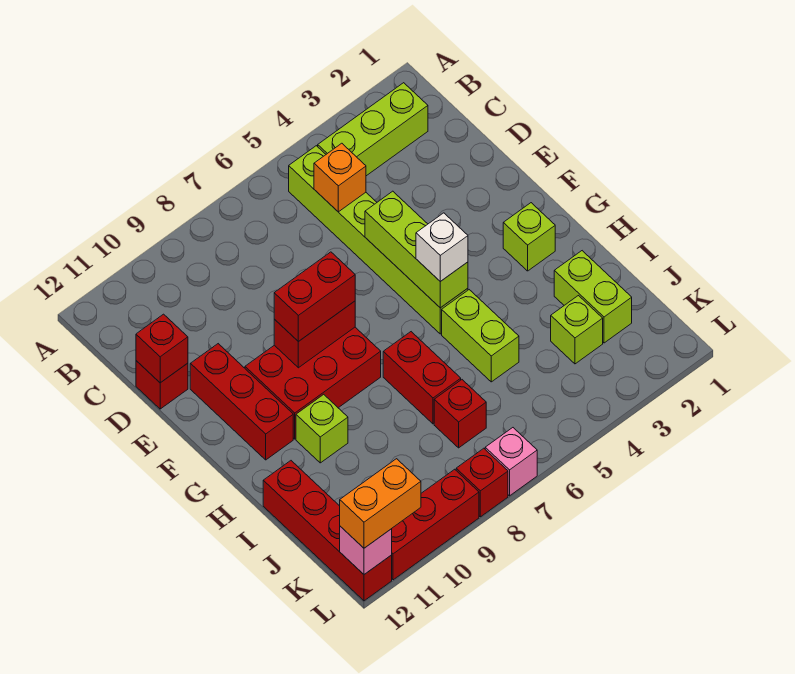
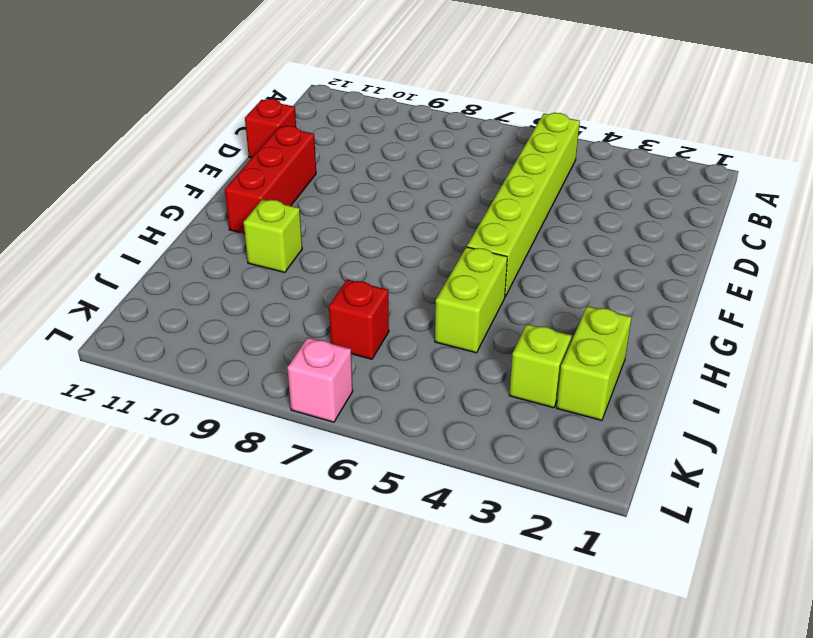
none -> lime 1x3 brick [318,83,428,176]
none -> red 2x3 brick [245,327,381,439]
none -> lime 1x1 brick [503,203,555,271]

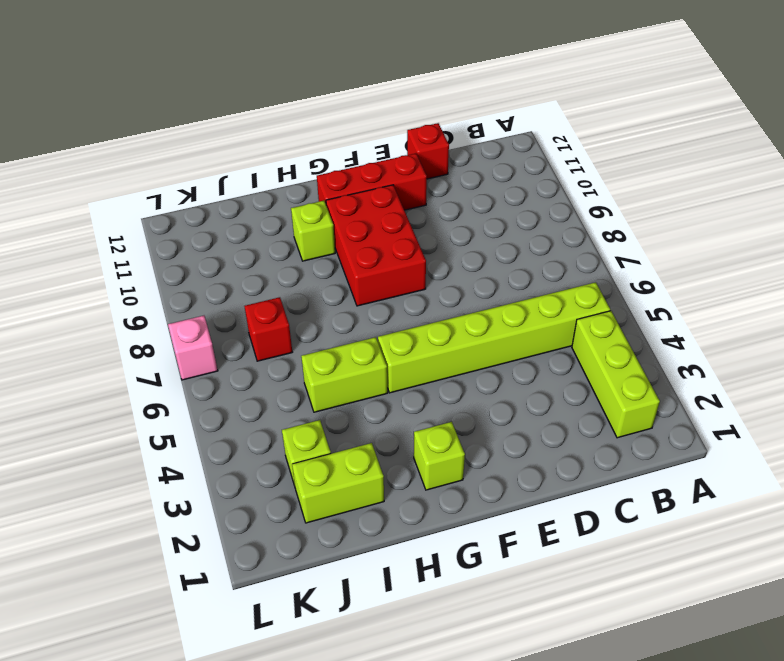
none -> red 1x2 brick [383,332,461,424]
none -> red 1x4 brick [263,461,392,601]
none -> red 1x1 brick [456,448,508,517]

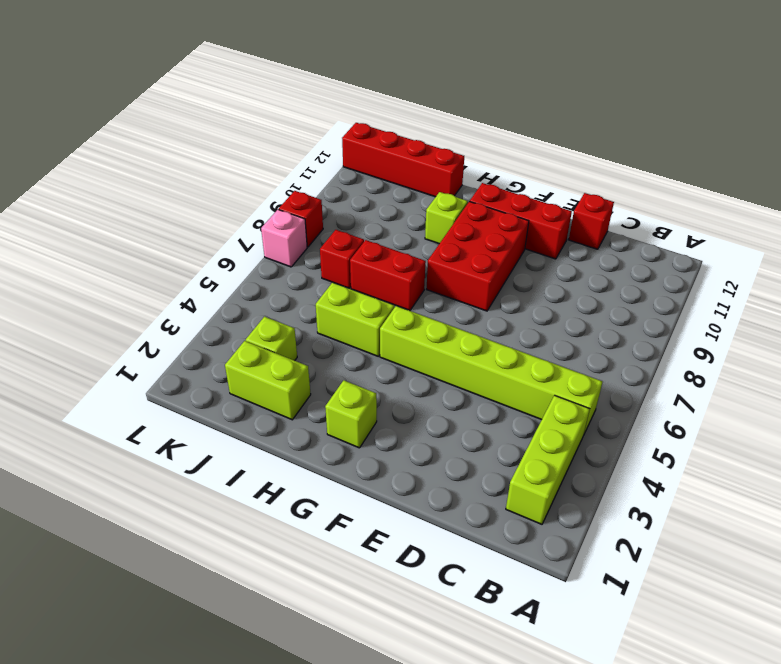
none -> red 1x3 brick [392,469,479,580]
none -> orange 1x1 brick [314,143,366,212]
none -> red 1x1 brick [136,314,188,383]

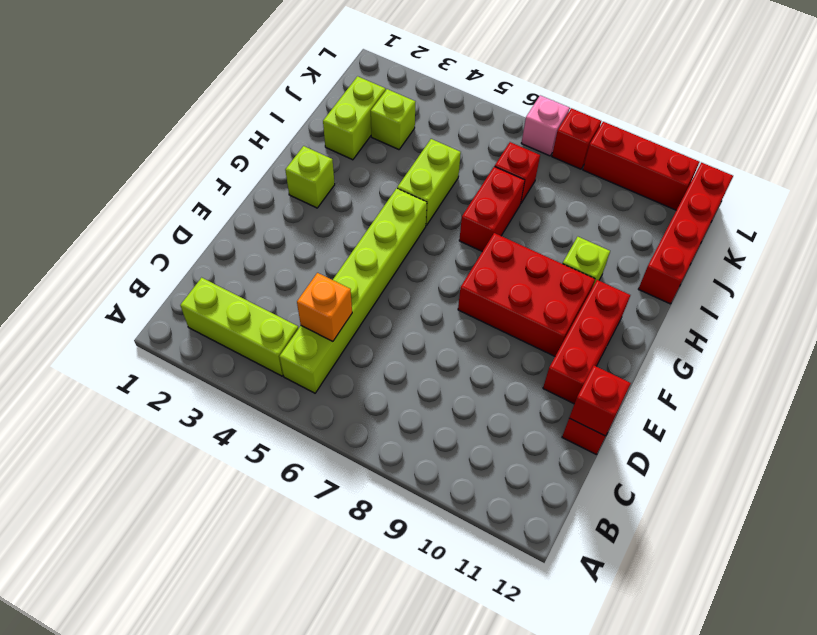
none -> lime 1x3 brick [365,191,468,308]
none -> red 1x2 brick [274,301,355,368]
none -> pink 1x1 brick [340,526,392,574]

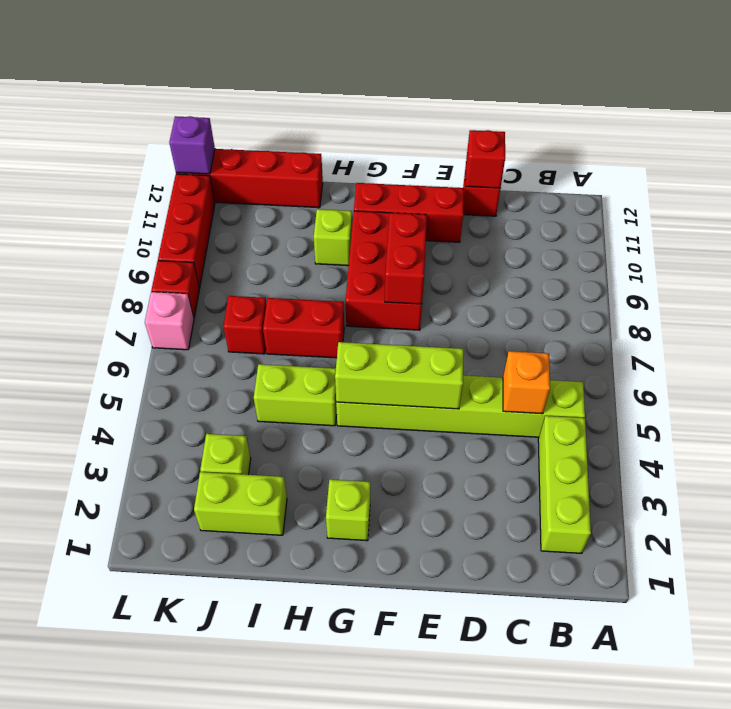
purple 1x1 brick [169,116,215,174] -> pink 1x1 brick [340,526,392,574]
none -> red 1x2 brick [274,252,355,342]
none -> white 1x1 brick [416,213,468,281]
none -> orange 1x2 brick [340,459,421,548]

